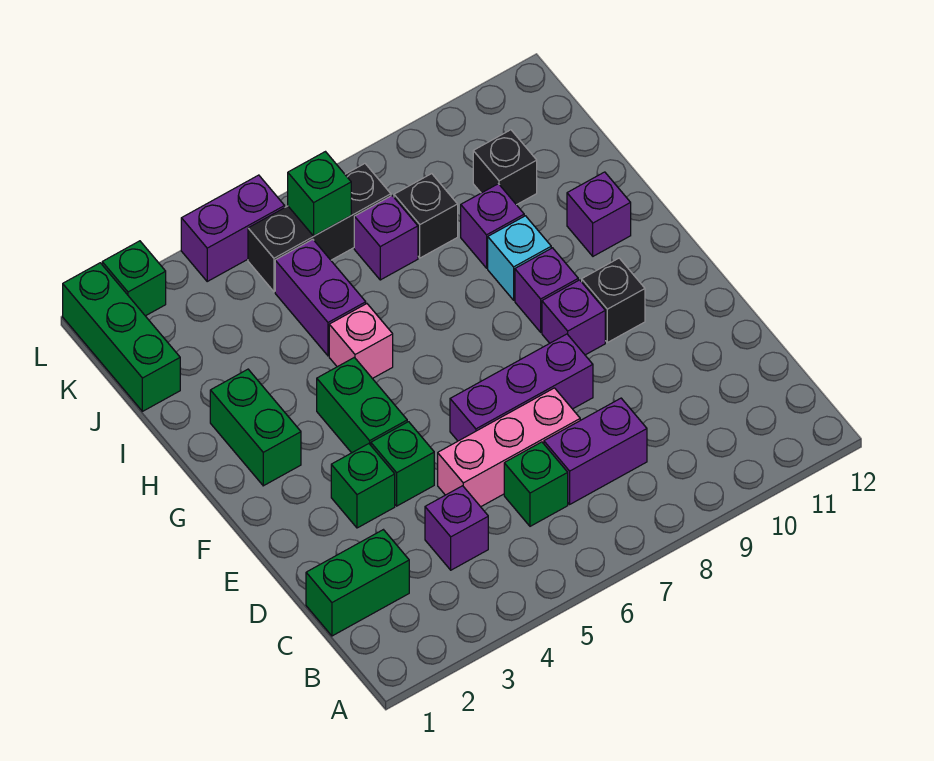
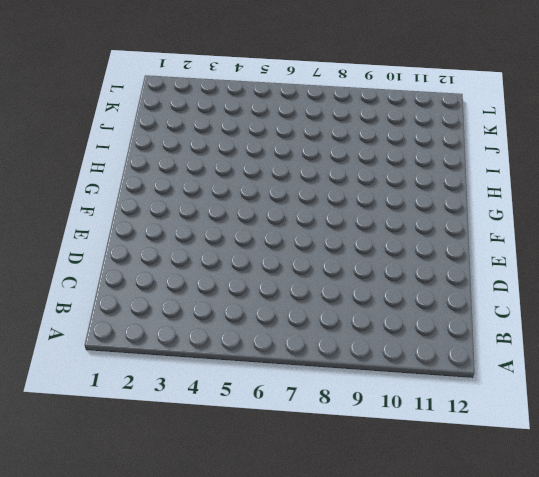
none -> green 1x2 brick [306,530,409,636]
none -> purple 1x1 brick [425,486,488,570]
none -> green 1x1 brick [504,442,568,526]

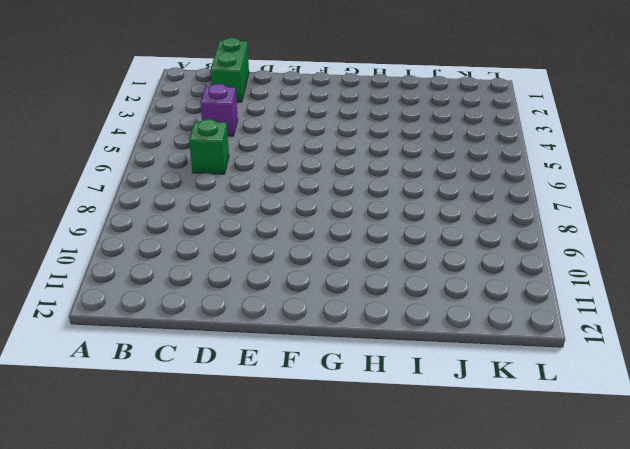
none -> purple 1x2 brick [544,398,647,504]
none -> pink 1x3 brick [438,388,580,507]
none -> green 1x1 brick [331,444,395,528]

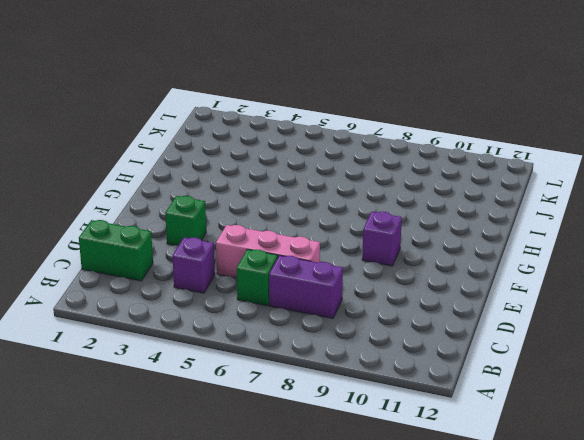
none -> green 1x1 brick [371,422,434,506]
none -> purple 1x3 brick [450,334,593,441]
none -> green 1x2 brick [317,357,407,453]

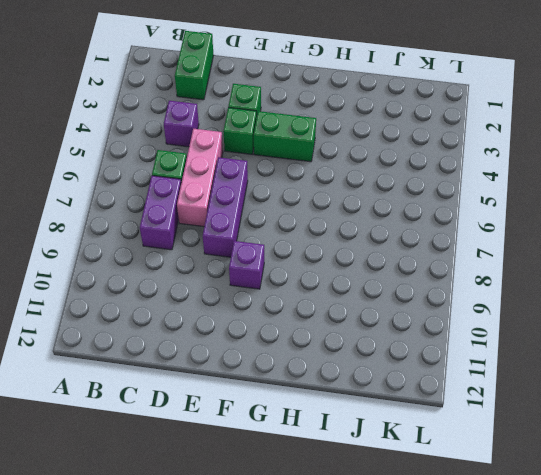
none -> black 1x1 brick [582,258,645,342]
none -> green 1x2 brick [210,369,301,486]
none -> purple 1x1 brick [515,248,578,332]

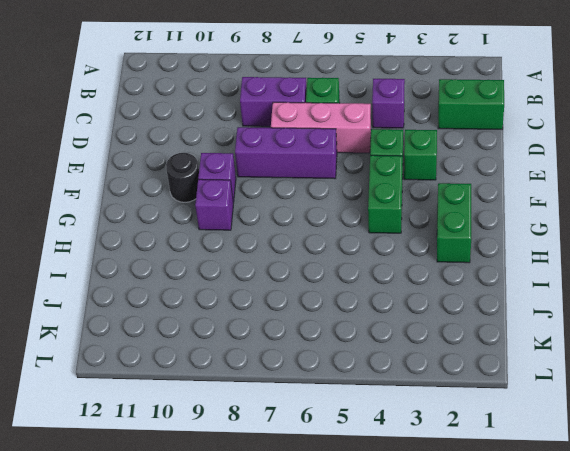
black 1x1 round brick [166,153,199,202] -> black 1x1 brick [582,258,645,342]
none -> pink 1x1 brick [329,304,393,379]
none -> cyan 1x1 brick [488,216,551,300]
none -> purple 1x1 brick [567,172,631,256]

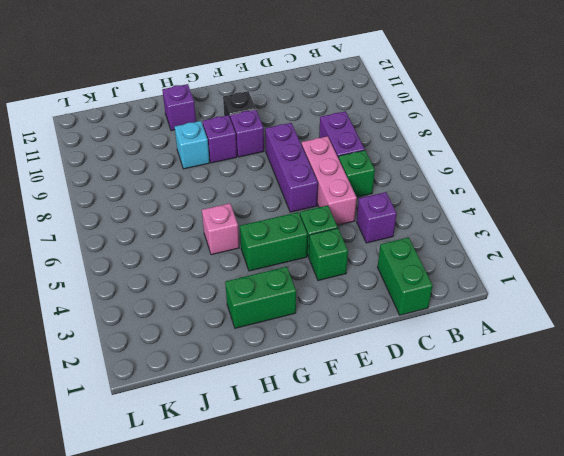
none -> purple 1x2 brick [275,239,366,356]
none -> purple 1x1 brick [461,184,524,268]
none -> green 1x3 brick [63,263,180,411]

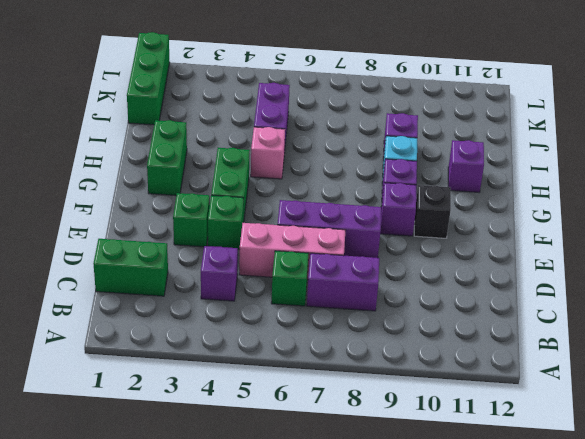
none -> purple 1x1 brick [354,196,418,280]
none -> black 1x1 brick [394,174,458,258]
none -> black 1x1 brick [473,130,537,205]

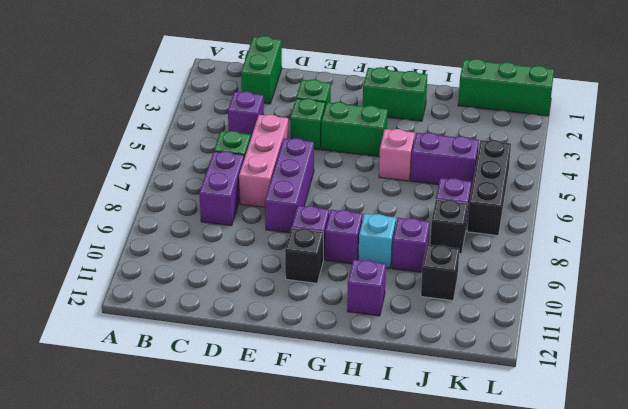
none -> green 1x1 brick [102,241,166,316]
none -> purple 1x2 brick [181,175,285,281]
none -> green 1x1 brick [288,152,351,236]

